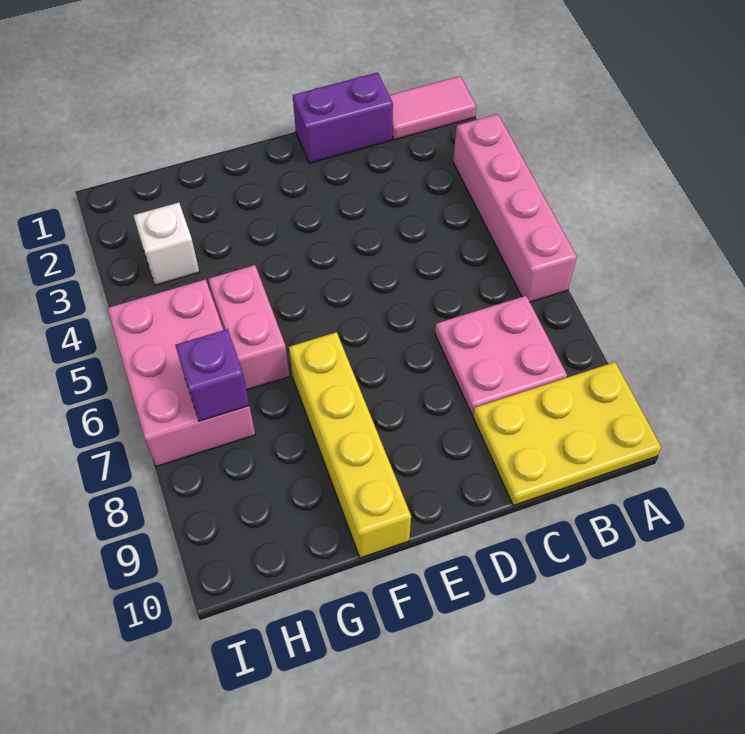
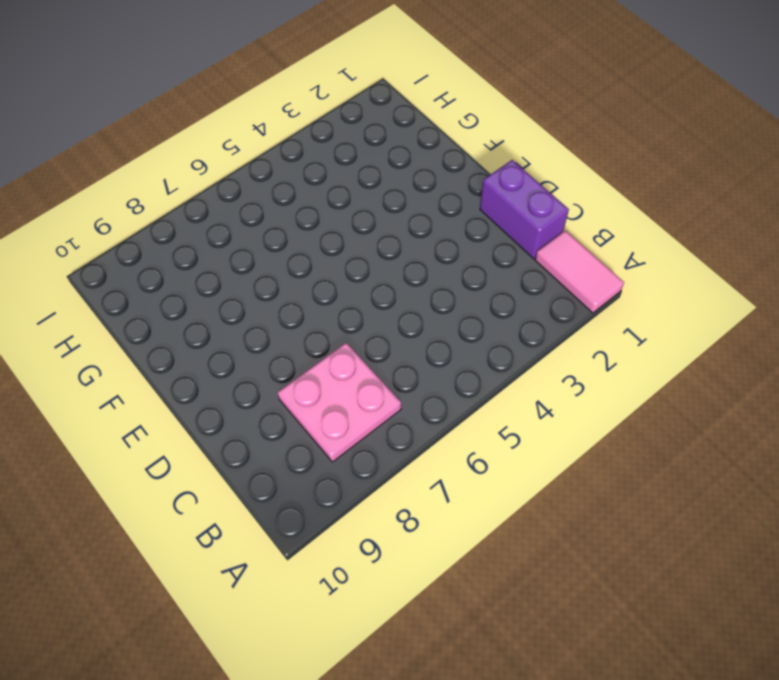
none -> pink 1x4 brick [453,114,577,302]
none -> yellow 2x3 plate [473,362,661,505]

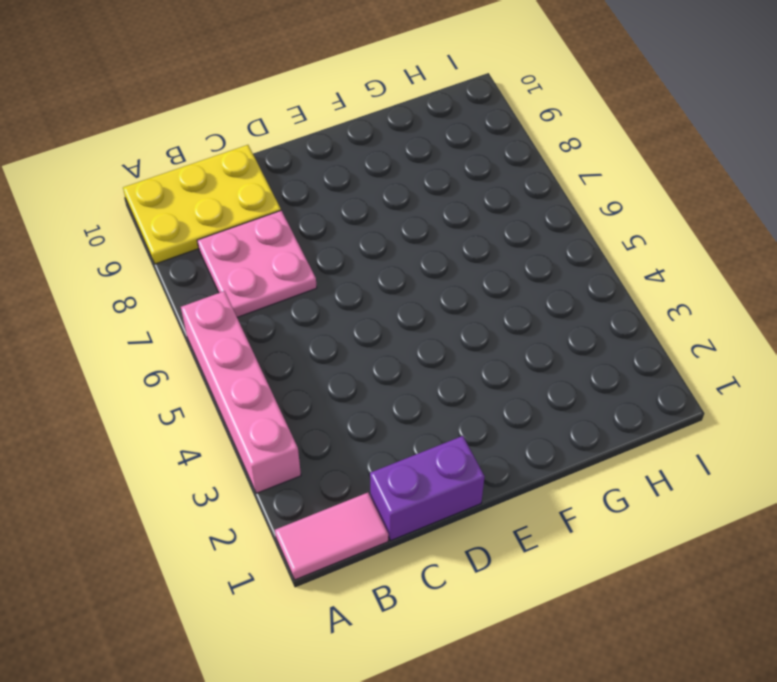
none -> yellow 1x4 brick [289,332,411,558]
none -> pink 1x2 brick [208,265,289,390]

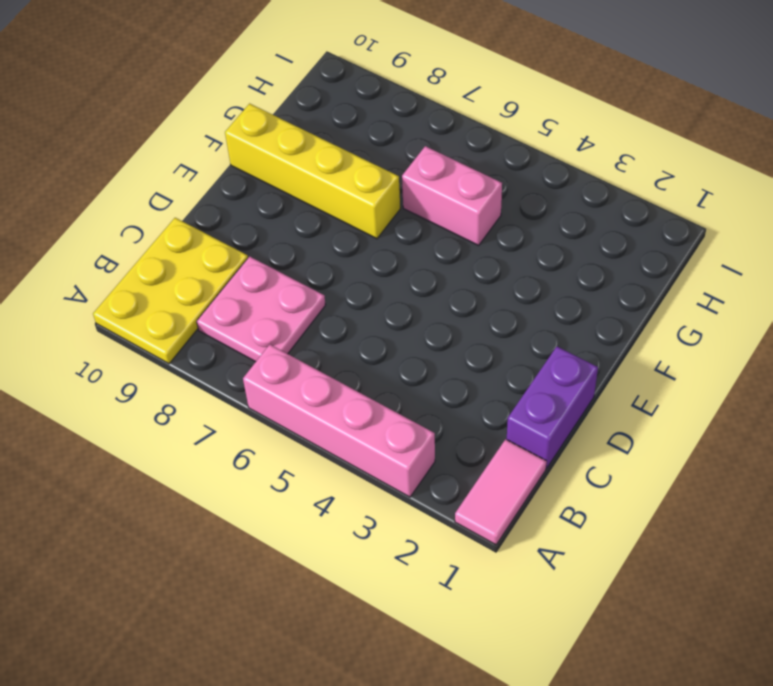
none -> white 1x1 brick [133,203,199,285]
none -> pink 2x3 brick [107,279,255,466]

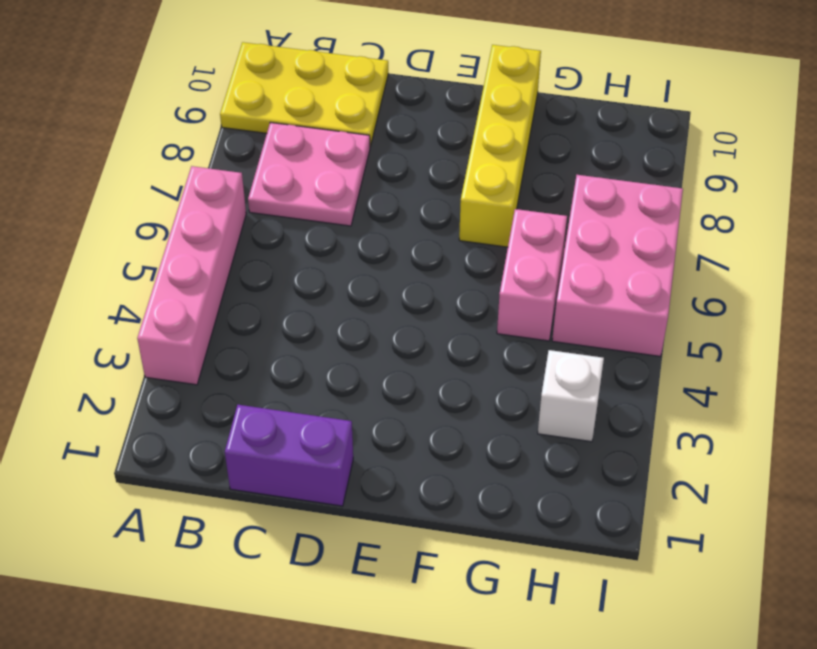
none -> pink 1x2 tile [389,76,476,140]
none -> purple 1x1 brick [175,329,249,421]

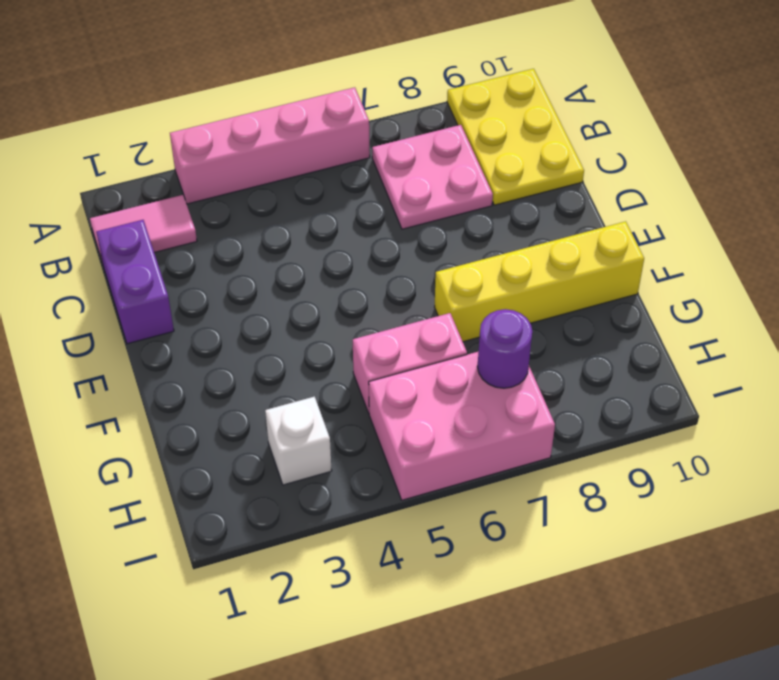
pink 1x2 tile [90,195,197,263] -> pink 1x2 tile turned to [389,76,476,140]
purple 1x1 round brick [477,309,532,388] -> purple 1x1 brick [175,329,249,421]

